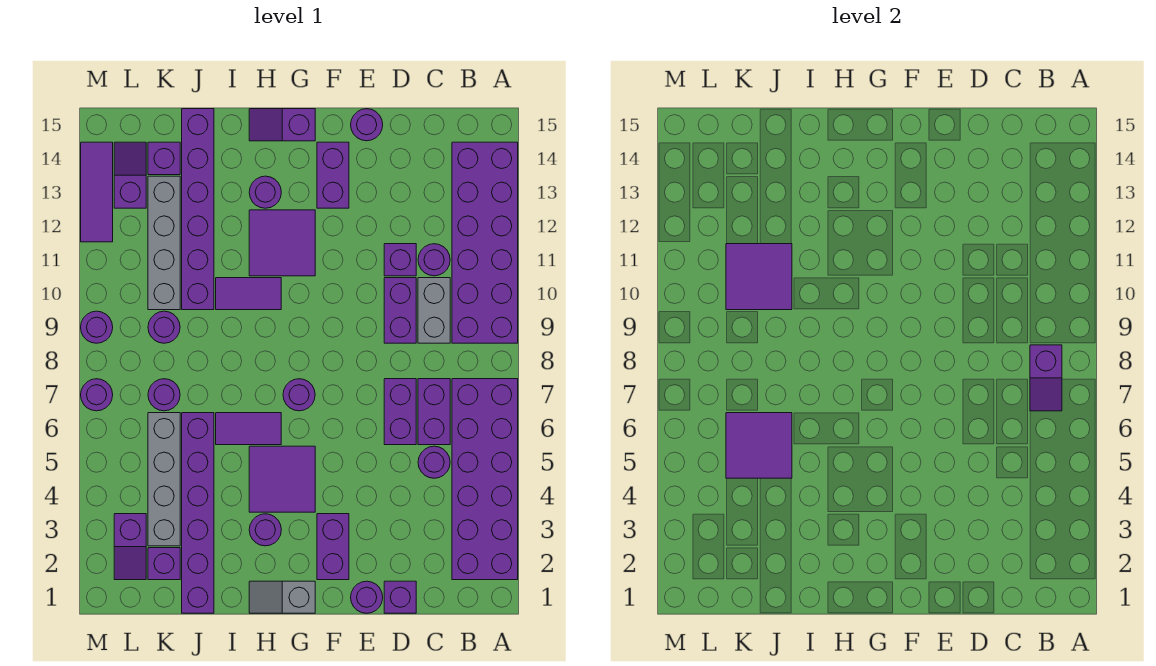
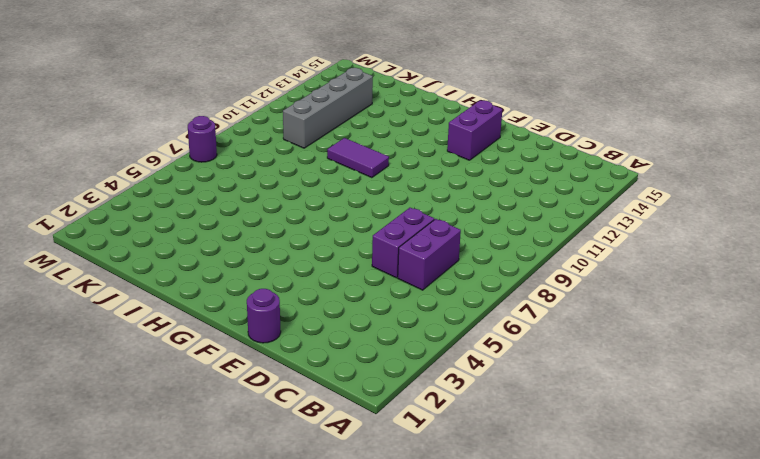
none -> purple 2x6 brick [452,379,518,580]
none -> purple 2x6 brick [452,142,518,343]
none -> purple 1x1 round brick [418,446,450,478]
none -> grey 1x2 brick [418,278,450,343]

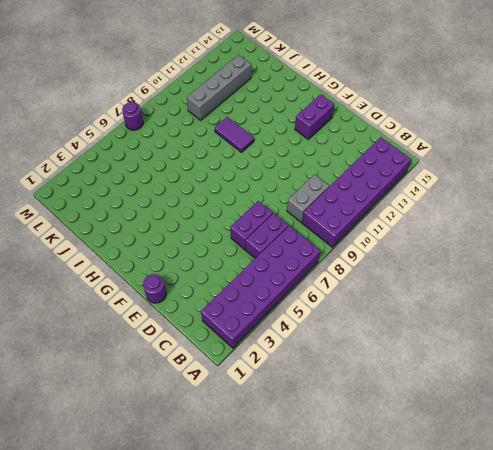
none -> purple 1x1 round brick [418,446,450,478]
none -> purple 1x1 round brick [418,244,450,276]
none -> purple 1x1 brick [384,581,416,613]
none -> purple 1x2 brick [384,278,416,343]

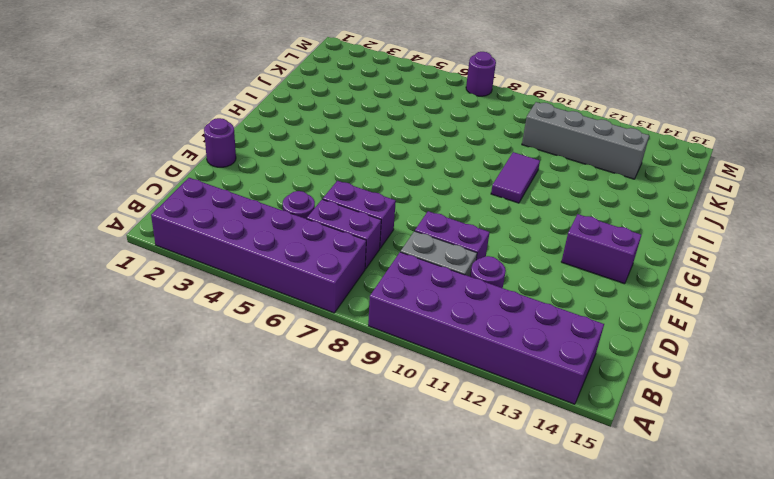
none -> purple 1x1 brick [384,581,416,613]
none -> purple 1x1 brick [384,244,416,276]
none -> purple 1x1 round brick [351,109,383,141]
none -> purple 1x2 brick [317,514,349,580]

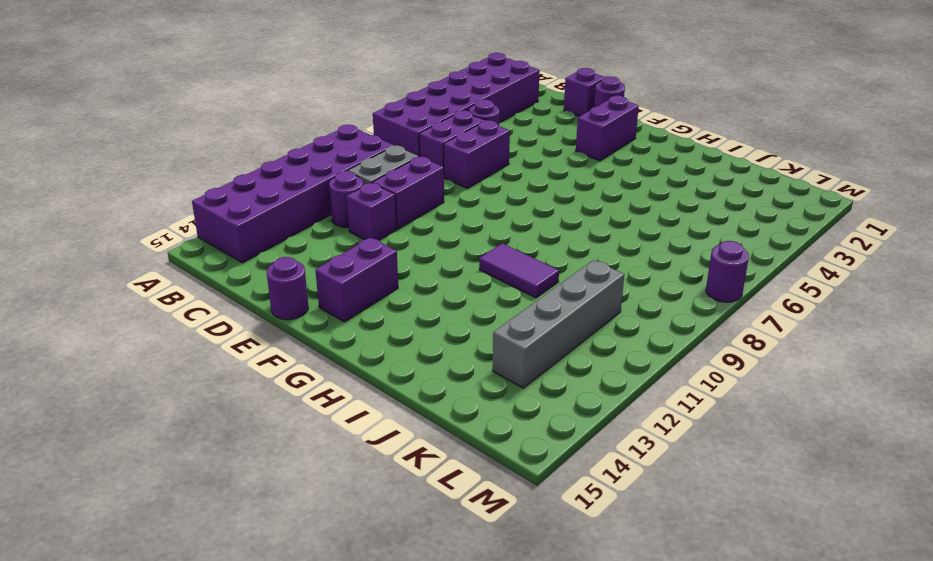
none -> grey 1x2 slope [249,581,315,613]
none -> purple 2x2 tile [249,446,315,512]
none -> purple 1x1 round brick [283,379,315,411]
none -> purple 2x2 tile [249,210,315,276]

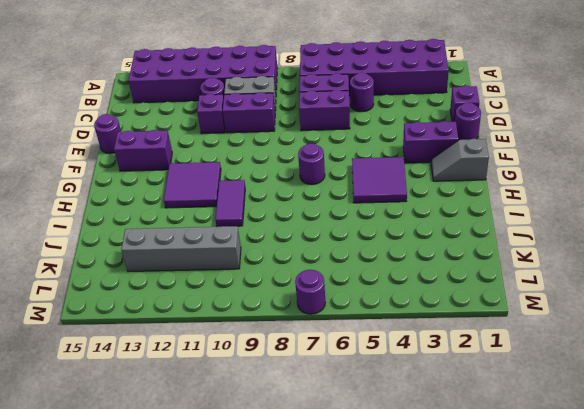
grey 1x2 slope [431,139,489,181] -> grey 1x2 slope turned to [249,581,315,613]
none -> purple 1x2 slope [249,109,315,141]
none -> purple 1x1 round brick [249,514,281,546]
none -> purple 1x2 tile [216,413,281,445]
none -> purple 1x1 round brick [249,176,281,208]

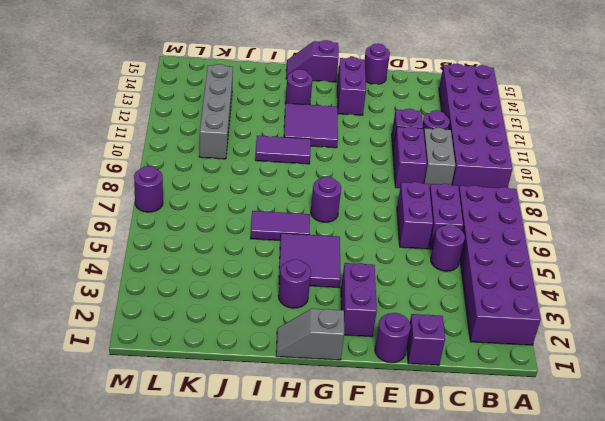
none -> purple 1x6 brick [182,413,214,613]
none -> purple 1x6 brick [182,109,214,310]
none -> purple 1x1 brick [148,548,180,580]
none -> grey 1x4 brick [148,413,180,546]

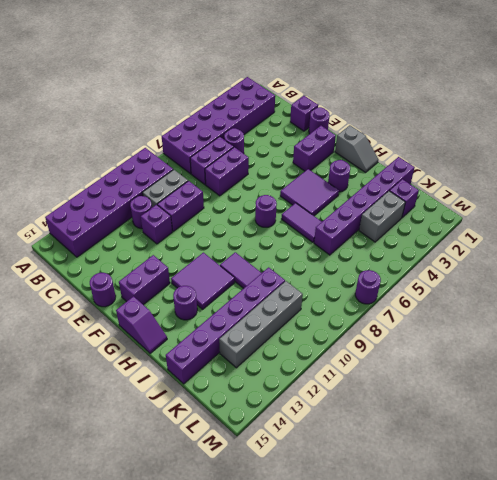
grey 1x2 brick [359,191,405,242] -> grey 1x4 brick [148,413,180,546]
none -> purple 1x1 round brick [148,379,180,411]
none -> purple 1x1 round brick [148,311,180,343]
none -> purple 1x1 brick [148,142,180,175]
none -> purple 1x2 slope [114,514,146,580]

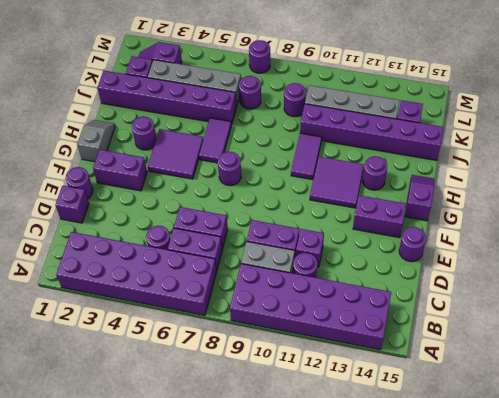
none -> purple 1x2 slope [114,142,146,208]
none -> purple 1x1 round brick [81,311,113,343]
none -> purple 1x3 tile [81,142,113,242]
none -> purple 1x2 slope [1030,345,1062,411]

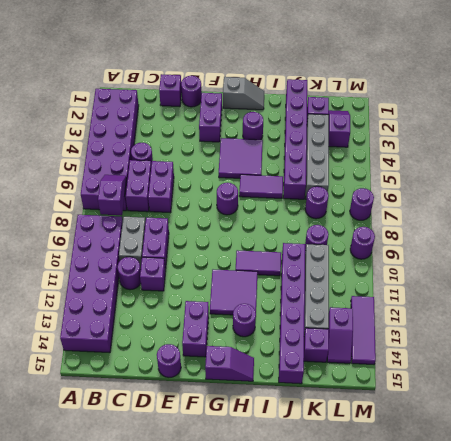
none -> purple 2x2 tile [726,413,792,478]
none -> purple 2x2 tile [726,244,792,310]

